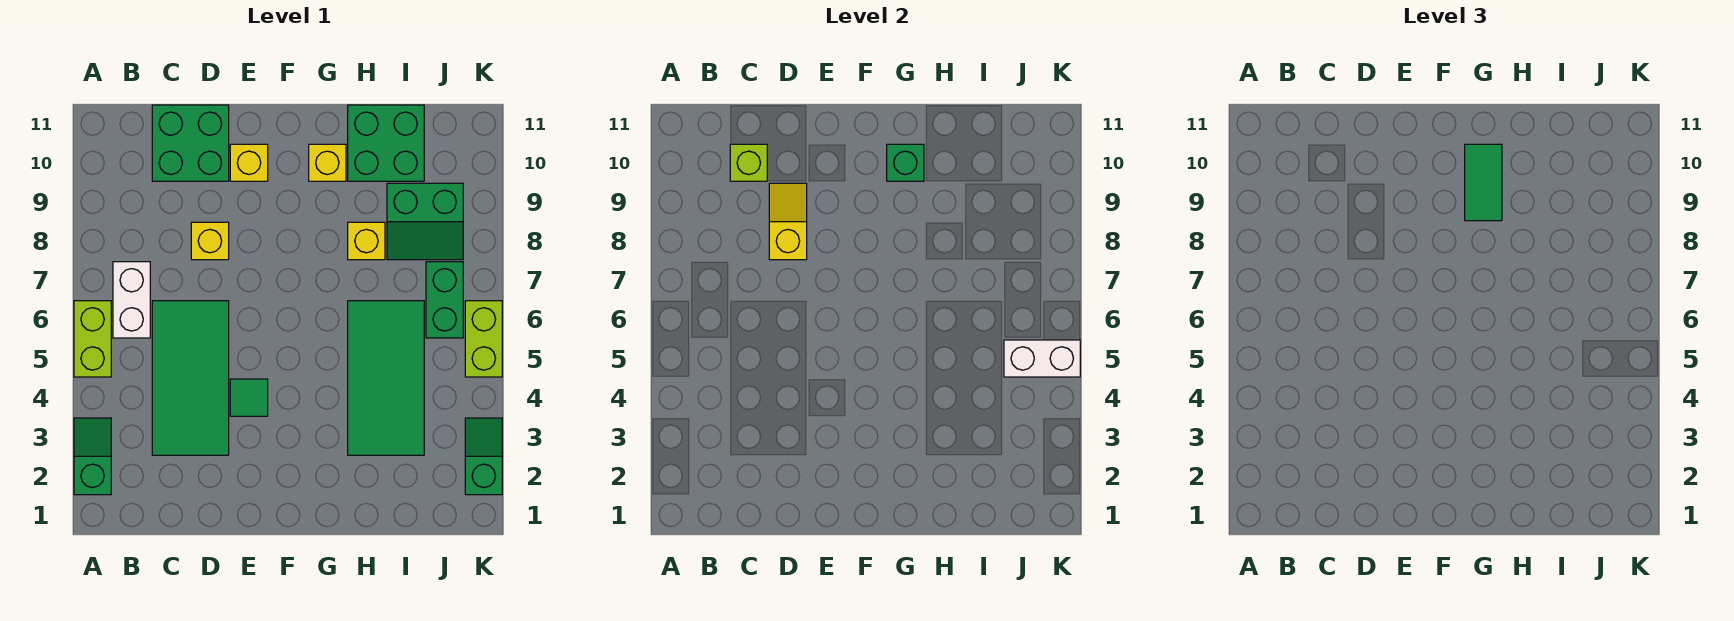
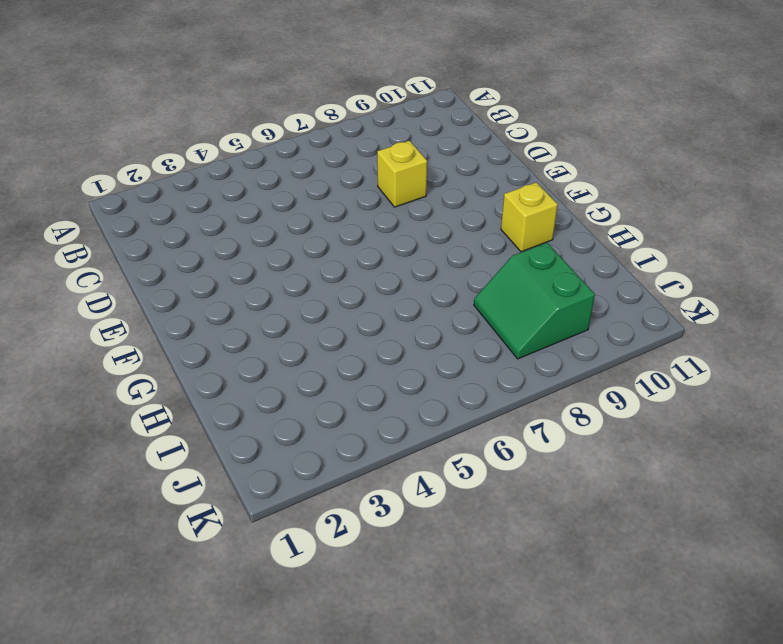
none -> green 1x2 slope [74,418,111,495]
none -> lime 1x2 brick [74,301,111,377]
none -> white 1x2 brick [113,262,150,338]

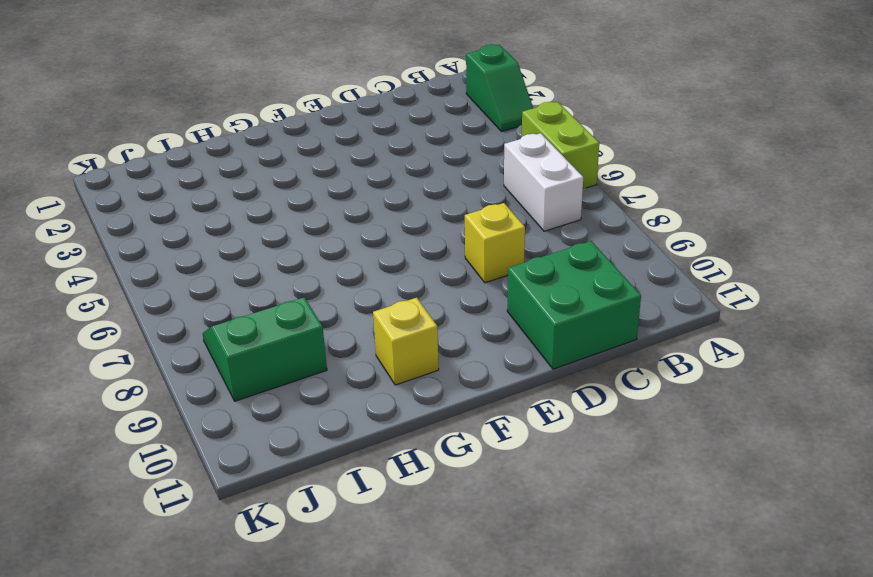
none -> green 2x4 tile [152,301,229,455]
none -> green 1x1 tile [230,379,268,416]
none -> yellow 1x1 brick [230,144,268,181]

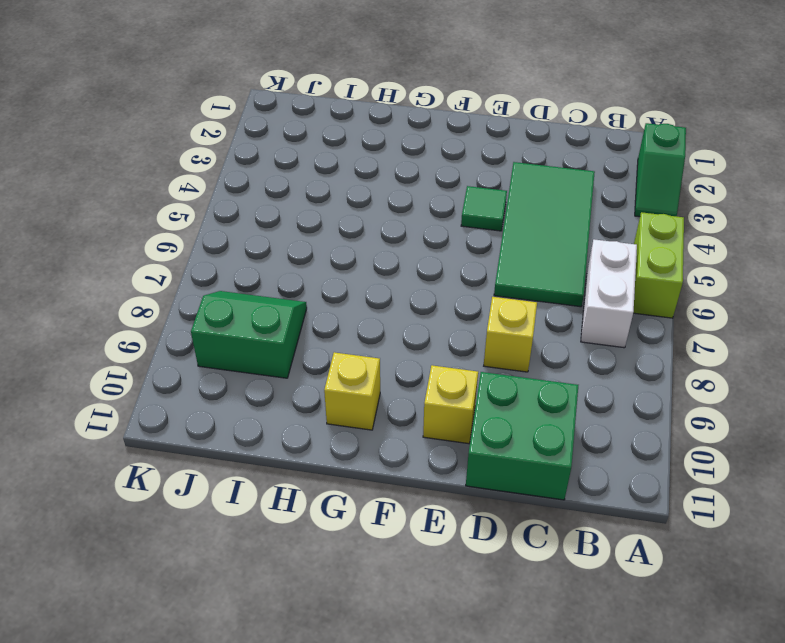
none -> green 2x4 tile [348,301,424,455]
none -> yellow 1x1 brick [348,222,385,260]
none -> green 2x2 brick [348,105,424,181]

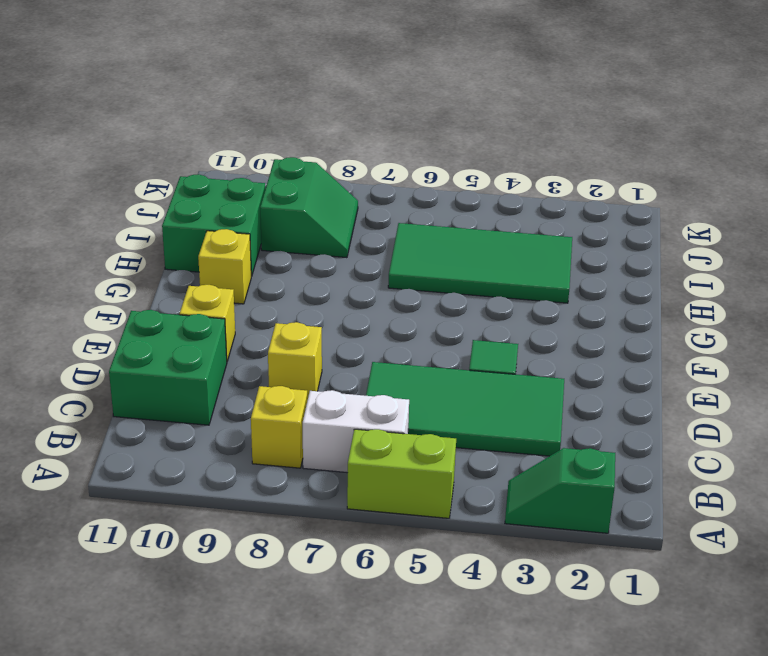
yellow 1x1 brick [251,386,307,468] -> yellow 1x1 brick moved to [348,222,385,260]
none -> green 1x2 brick [426,262,463,338]
none -> green 1x2 slope [465,418,502,495]
none -> lime 1x2 brick [465,301,502,377]

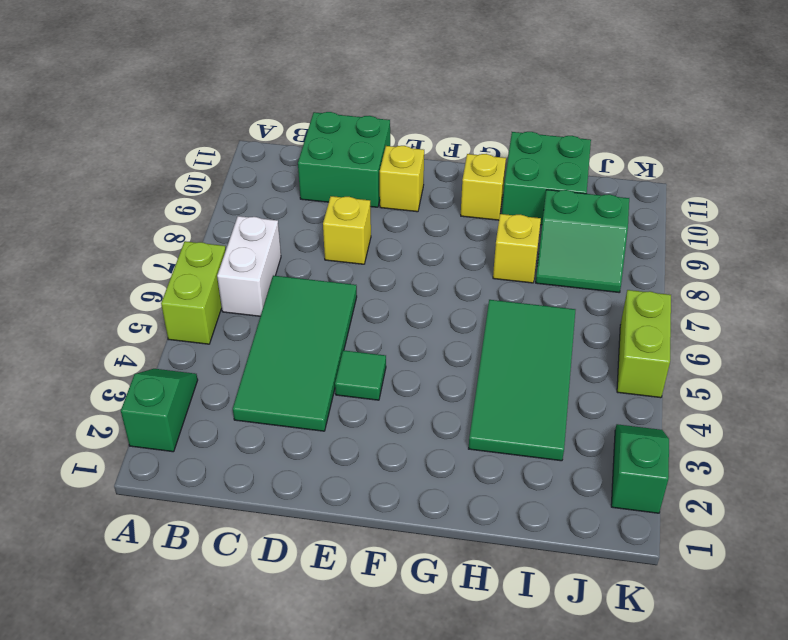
none -> green 1x2 brick [426,262,463,338]
none -> lime 1x1 brick [730,144,767,181]
none -> yellow 1x2 slope [769,183,807,260]

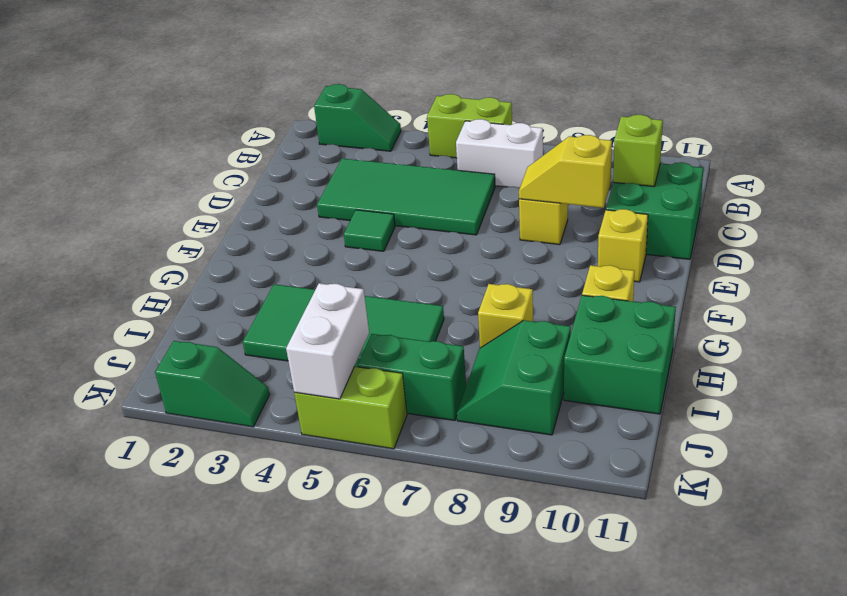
yellow 1x2 slope [519,135,612,208] -> yellow 1x2 slope turned to [769,183,807,260]
none -> green 1x1 brick [887,144,924,181]
none -> green 1x2 tile [1465,144,1502,221]

